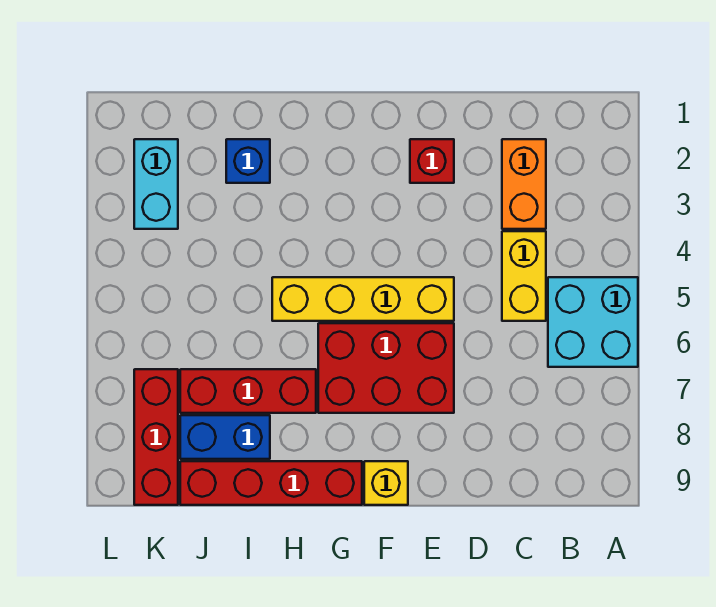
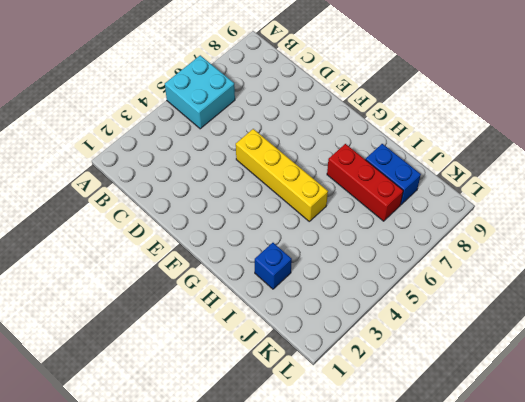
none -> orange 1x2 brick [502,139,546,229]
none -> yellow 1x2 brick [502,231,546,321]
none -> red 1x1 brick [410,139,454,183]

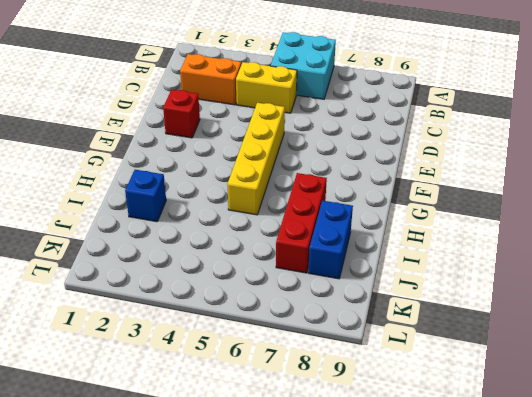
none -> red 2x3 brick [318,323,454,413]
none -> yellow 1x1 brick [364,461,408,505]
none -> red 1x4 brick [180,461,362,505]

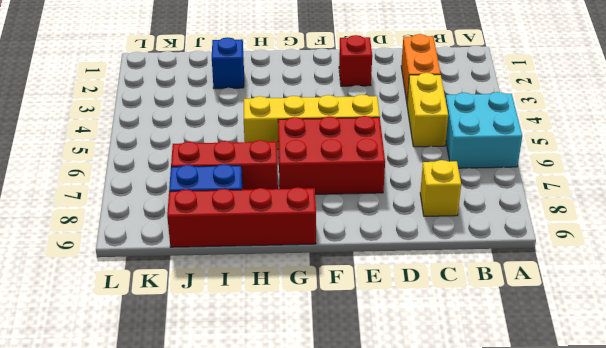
yellow 1x1 brick [420,160,461,216] -> yellow 1x1 brick moved to [364,461,408,505]
none -> cyan 1x2 brick [134,139,178,229]
none -> red 1x3 brick [134,369,178,505]

